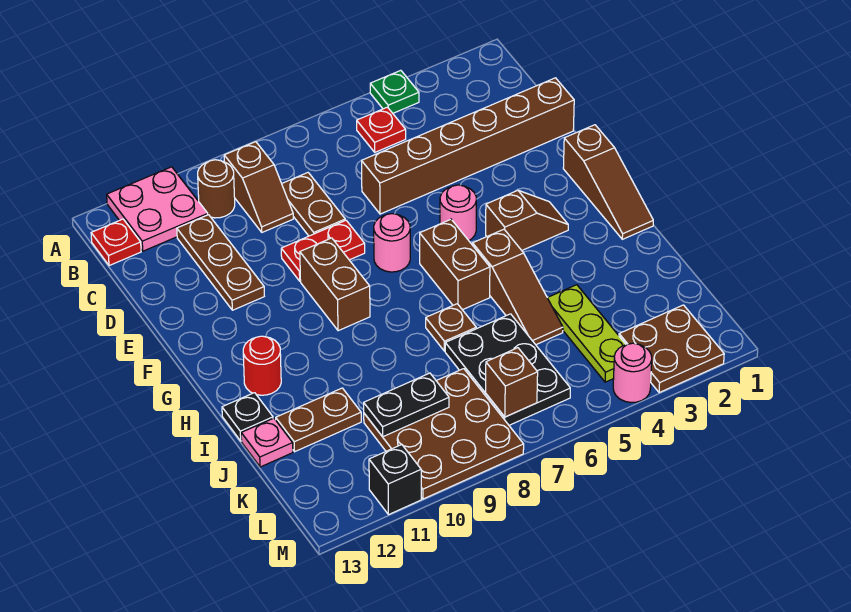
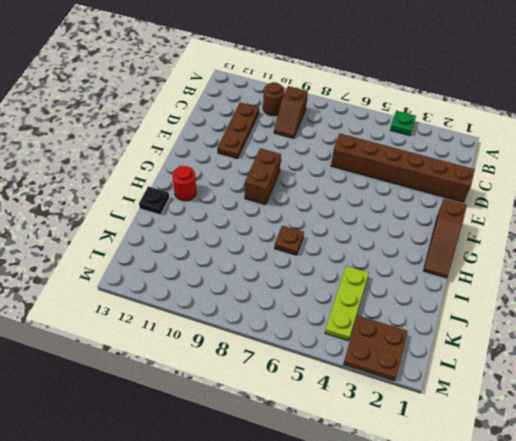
none -> pink 2x2 plate [107,167,208,251]
none -> red 1x1 plate [357,107,406,152]
none -> red 1x1 plate [91,219,141,266]
none -> brown 1x2 plate [282,173,345,236]

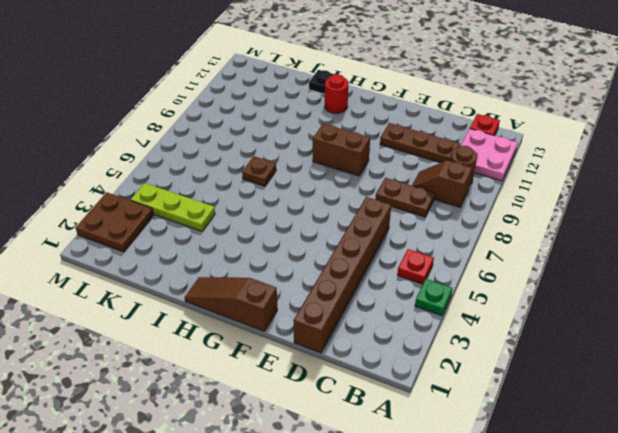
none -> red 1x2 plate [281,220,365,281]
none -> pink 1x1 round brick [440,185,476,240]
none -> pink 1x1 round brick [374,214,410,272]
none -> brown 1x2 slope [486,190,568,250]

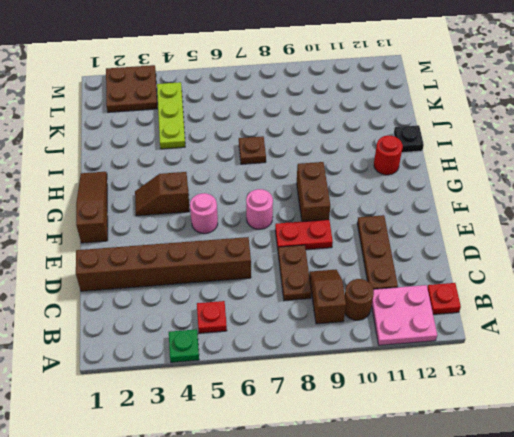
none -> brown 1x2 brick [420,219,490,310]
none -> brown 1x3 slope [473,229,563,345]
none -> black 2x3 plate [445,314,570,425]
none -> brown 1x2 plate [276,388,361,452]

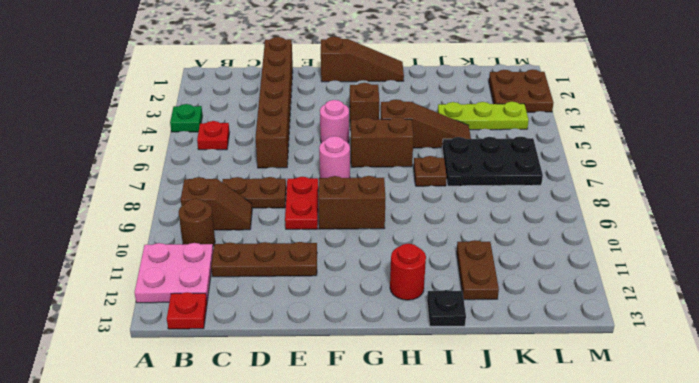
none -> pink 1x1 plate [241,418,293,467]
none -> brown 3x3 plate [364,369,524,499]
none -> pink 1x1 round brick [613,343,652,403]
none -> black 1x1 brick [369,444,421,515]

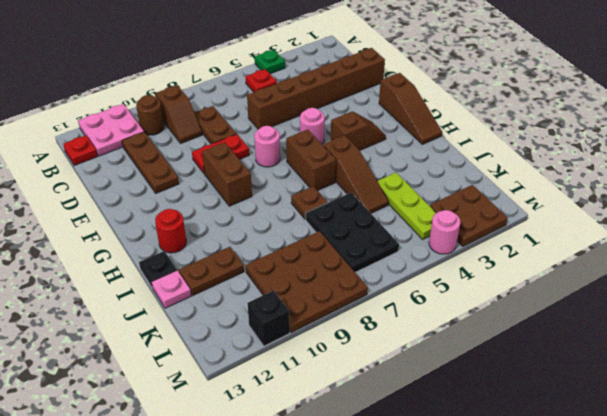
none -> black 1x2 plate [364,373,449,437]
none -> brown 1x1 brick [486,348,538,417]

